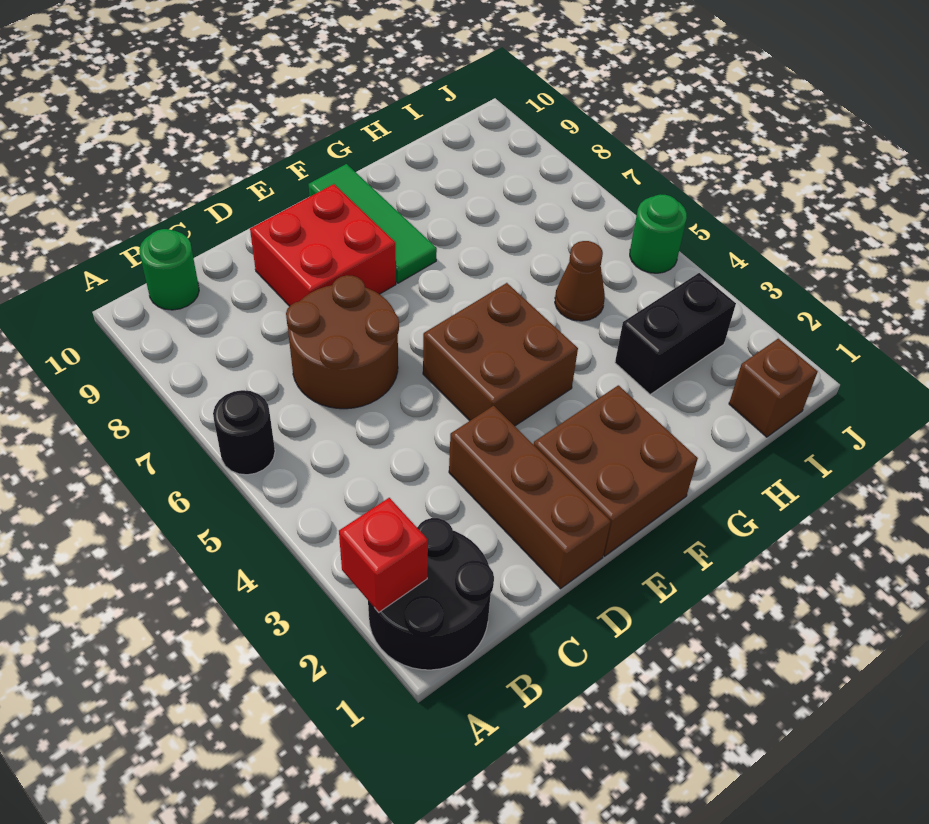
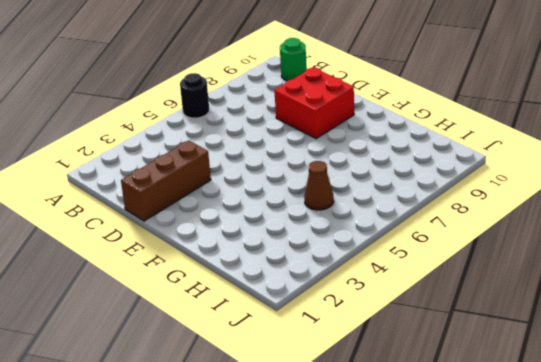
none -> black 2x2 round brick [368,518,494,670]
none -> brown 2x2 round brick [286,275,399,409]
none -> brown 2x2 brick [534,385,698,556]

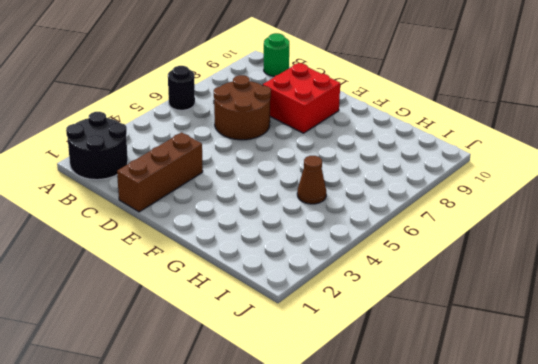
none -> brown 2x2 brick [534,385,698,556]
none -> brown 2x2 brick [423,283,578,426]
none -> green 1x3 tile [309,164,437,283]

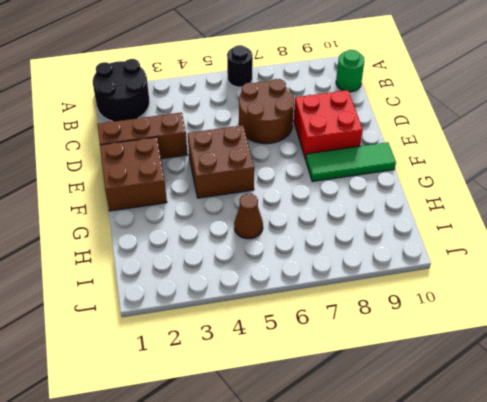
none -> black 1x2 brick [615,273,736,394]
none -> brown 1x1 brick [729,339,818,437]
none -> green 1x1 round brick [630,194,687,273]

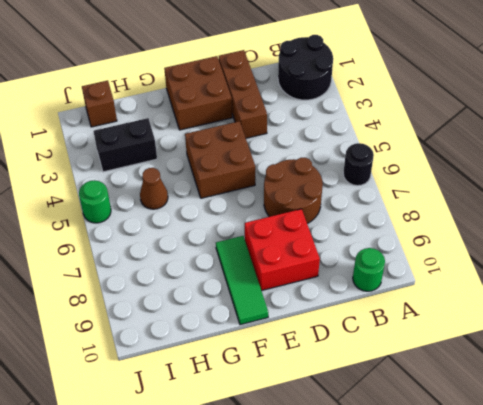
none -> red 1x1 brick [339,498,428,612]

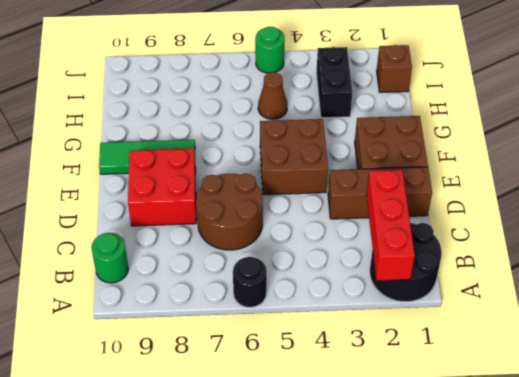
red 1x3 brick [366,170,415,281] -> red 1x1 brick [339,498,428,612]

